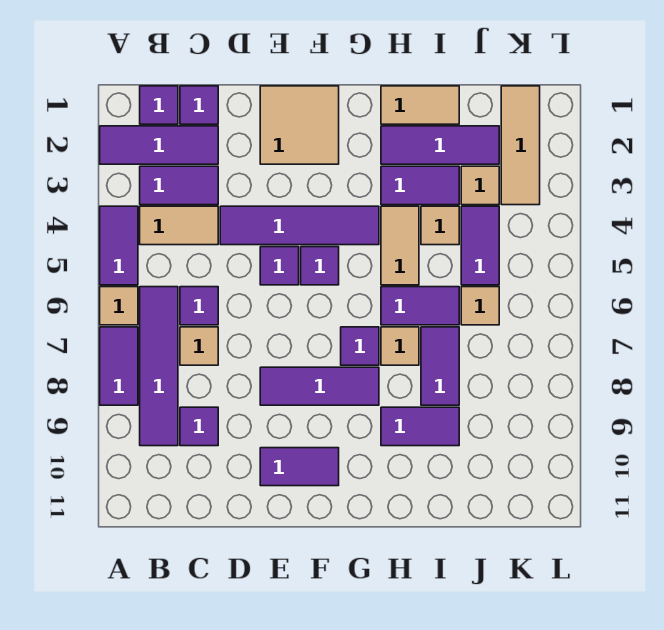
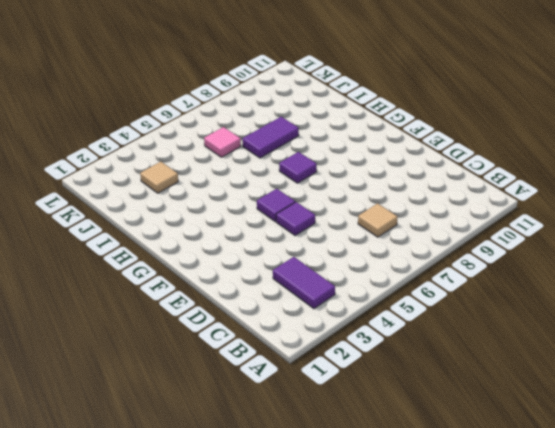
pink 1x1 tile [204,127,241,157] -> tan 1x1 tile [461,287,499,325]
none -> purple 1x3 tile [100,126,218,164]
none -> purple 1x2 tile [100,206,138,285]
none -> tan 1x1 tile [100,287,138,325]
none -> purple 1x2 tile [100,327,138,405]

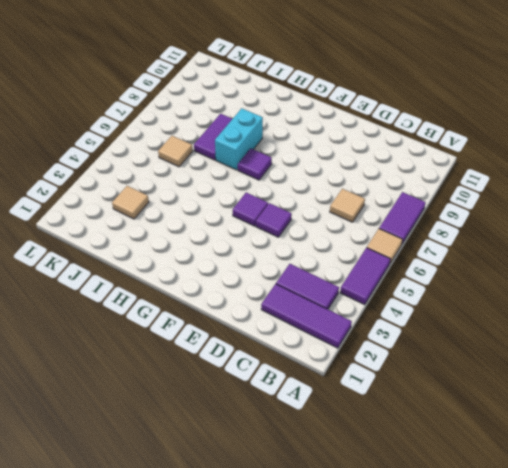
cyan 1x2 brick [215,108,263,170] -> tan 1x1 tile [381,327,419,365]
none -> purple 1x1 tile [140,86,178,124]
none -> tan 1x2 tile [140,206,218,245]
none -> purple 1x4 tile [140,287,178,446]
none -> purple 1x1 tile [180,86,218,124]

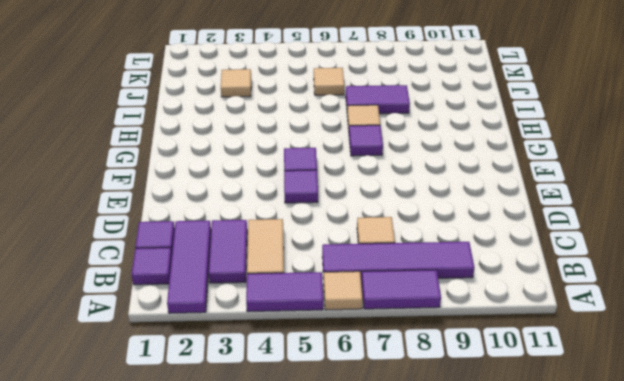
none -> purple 1x1 tile [180,287,218,325]
none -> purple 1x1 tile [180,407,218,446]
none -> purple 1x4 tile [220,206,379,245]
none -> tan 2x2 tile [260,86,339,164]

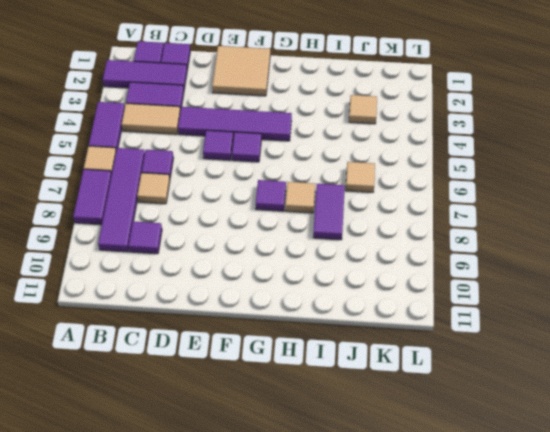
none -> purple 1x3 tile [260,367,379,405]
none -> purple 1x2 tile [260,448,339,486]
none -> tan 1x2 tile [381,86,459,124]
none -> purple 1x3 tile [381,126,499,164]

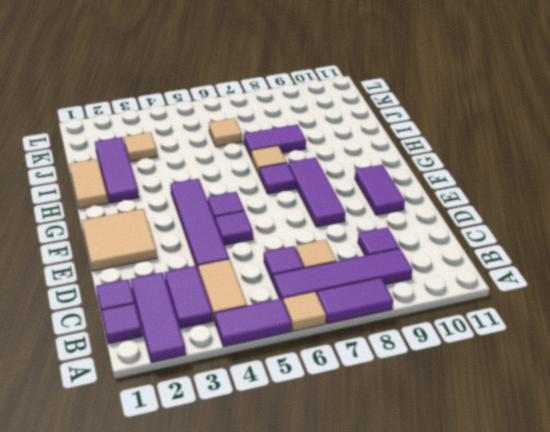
none -> purple 1x2 tile [381,166,459,205]
none -> tan 1x2 tile [381,206,419,285]
none -> purple 1x2 tile [381,287,459,325]
none -> purple 1x2 tile [381,407,459,446]

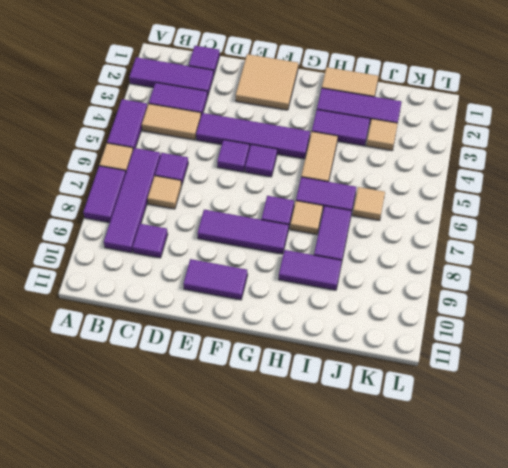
none -> purple 1x1 tile [140,86,178,124]
none -> tan 1x1 tile [421,206,459,245]
none -> purple 1x2 tile [461,206,499,285]
none -> tan 1x3 tile [501,86,540,205]

